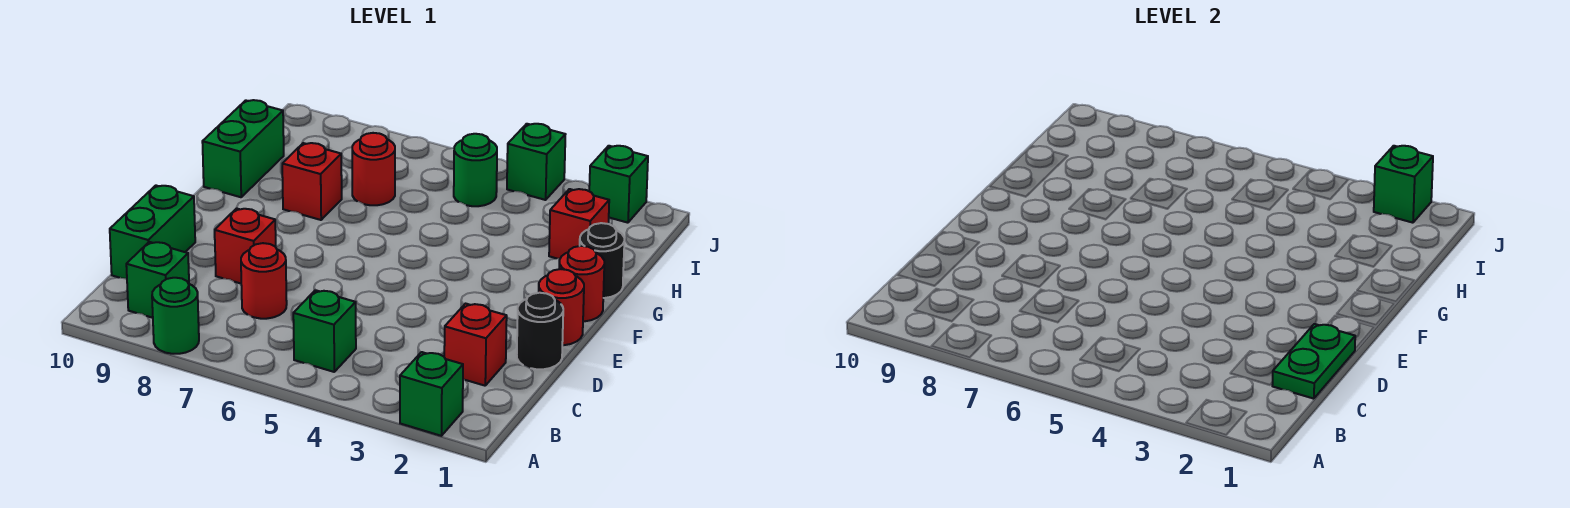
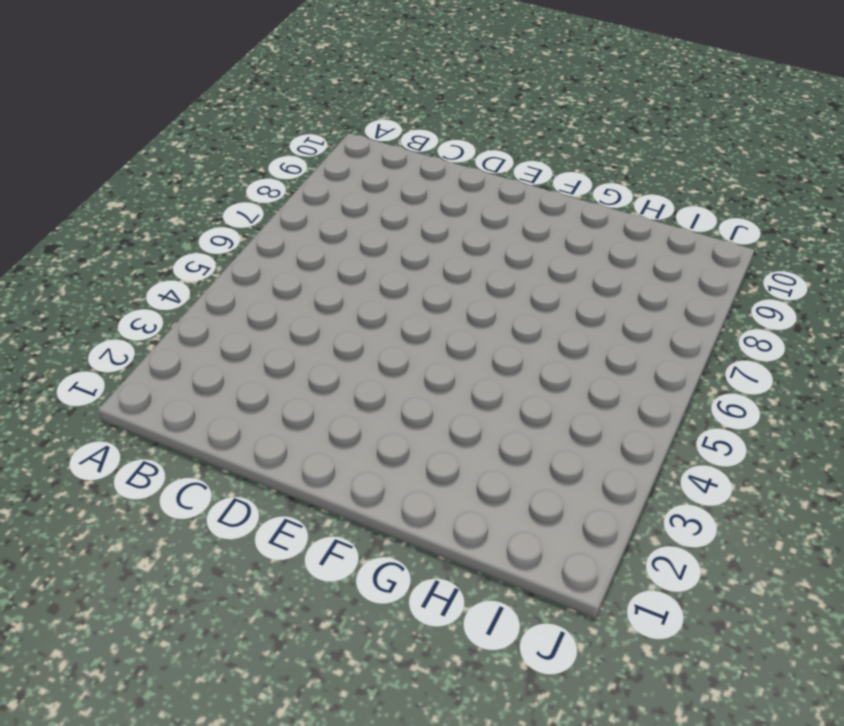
none -> green 1x1 brick [400,352,463,436]
none -> green 1x1 round brick [152,278,199,354]
none -> green 1x1 brick [293,290,356,372]

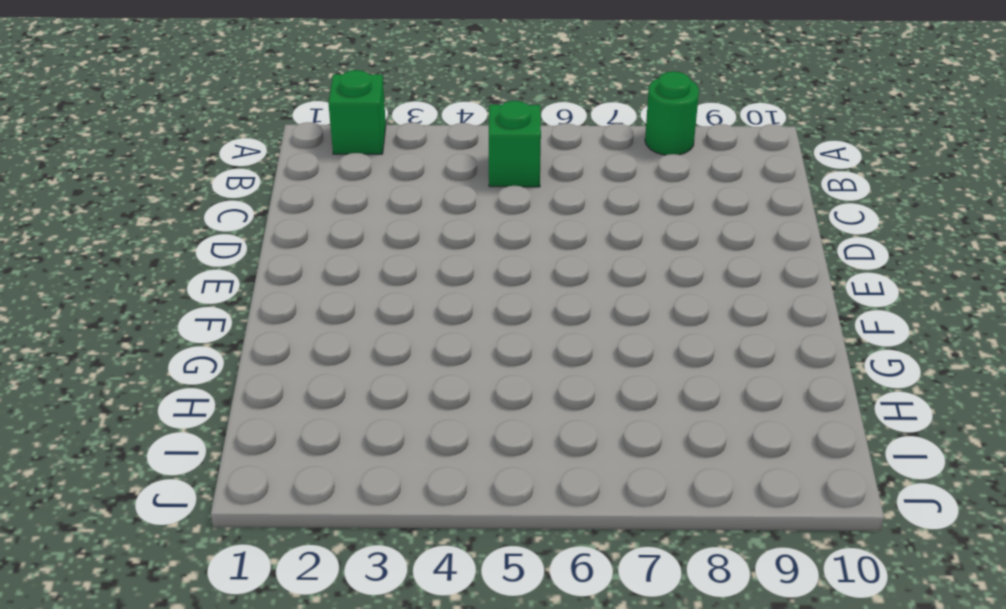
none -> green 1x1 brick [126,242,189,318]
none -> red 1x1 brick [444,304,507,386]
none -> red 1x1 round brick [241,243,287,319]

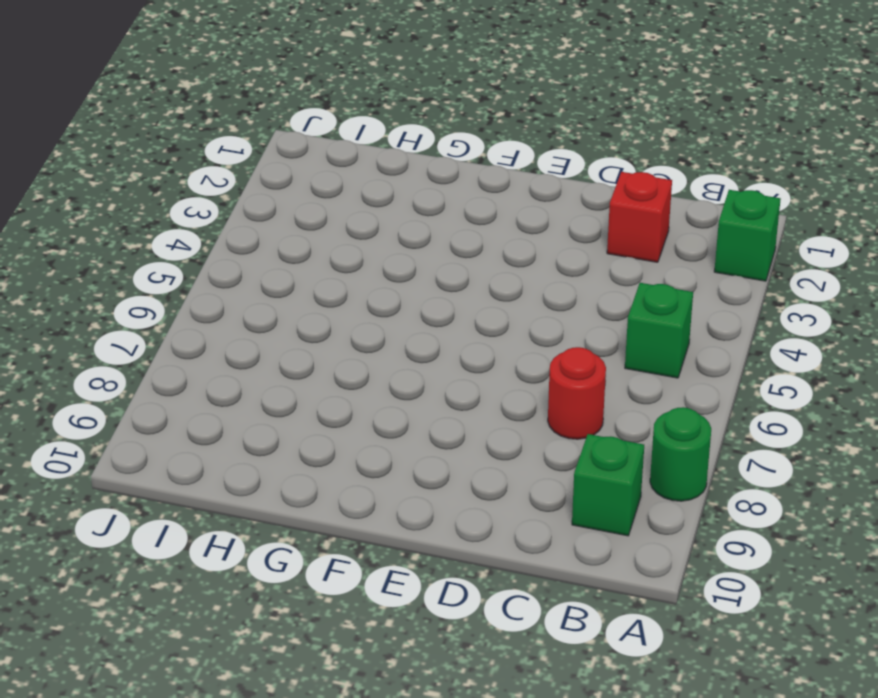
none -> green 1x2 brick [110,186,195,279]
none -> black 1x1 round brick [517,293,563,369]
none -> red 1x1 brick [215,208,276,283]

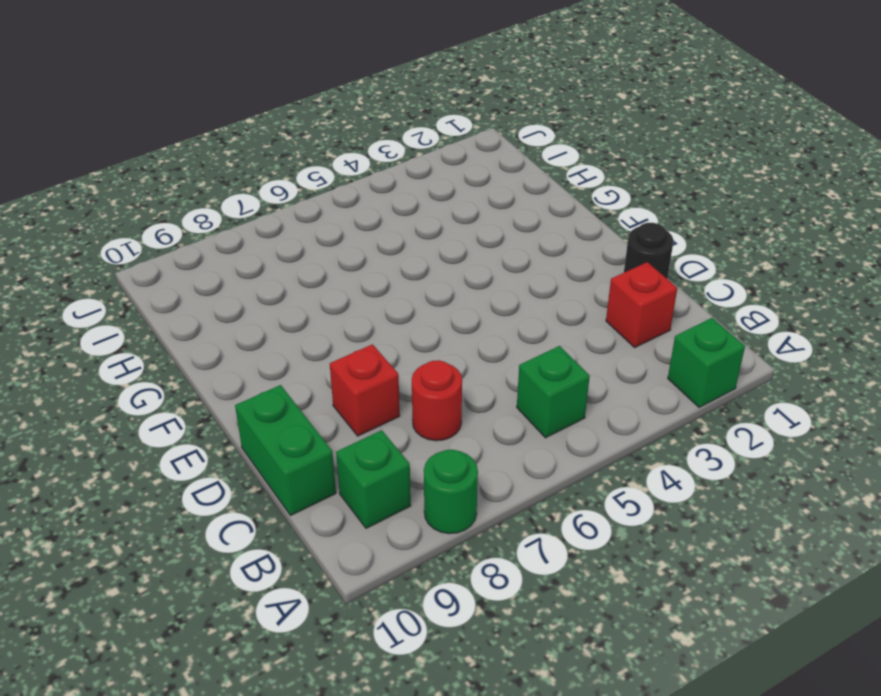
none -> red 1x1 round brick [539,269,584,345]
none -> red 1x1 round brick [559,246,604,321]
none -> black 1x1 round brick [580,223,624,298]

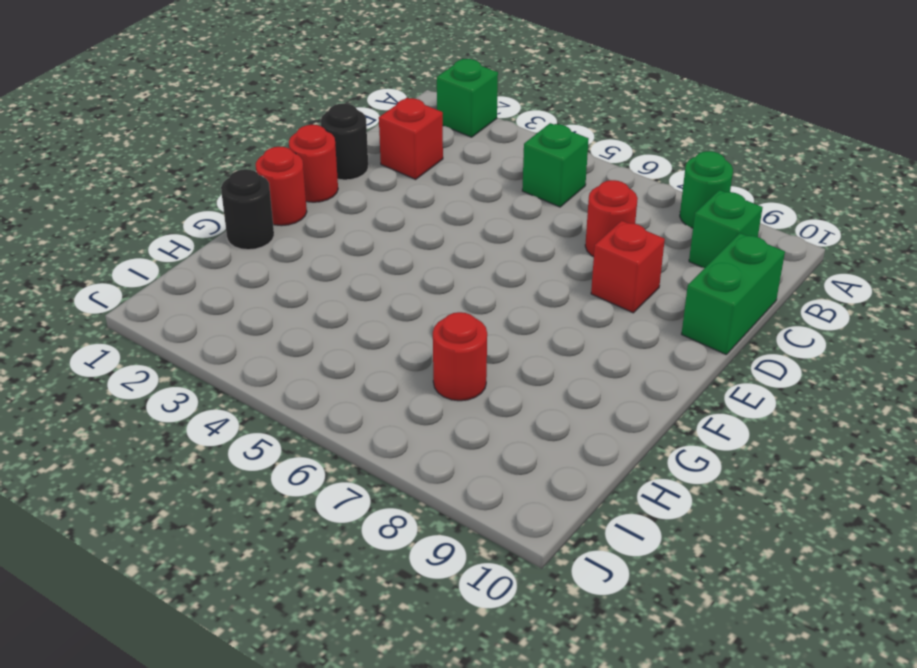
none -> red 1x1 brick [282,143,342,220]
none -> green 1x2 brick [202,100,284,197]
none -> red 1x1 brick [549,189,609,259]

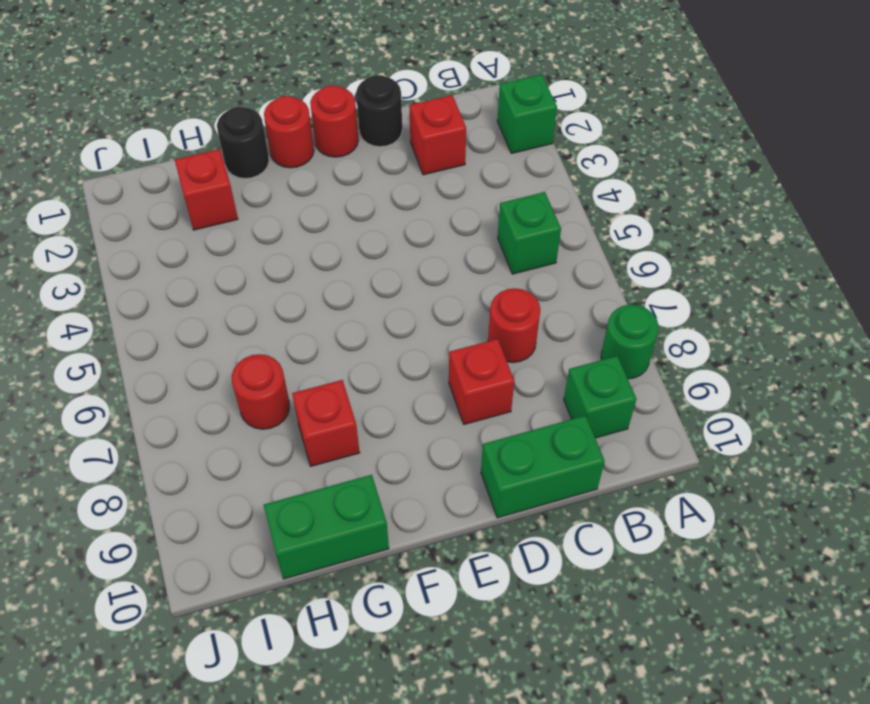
none -> green 1x1 round brick [454,134,497,206]
none -> green 1x1 brick [589,146,648,223]
none -> green 1x1 brick [507,124,566,200]

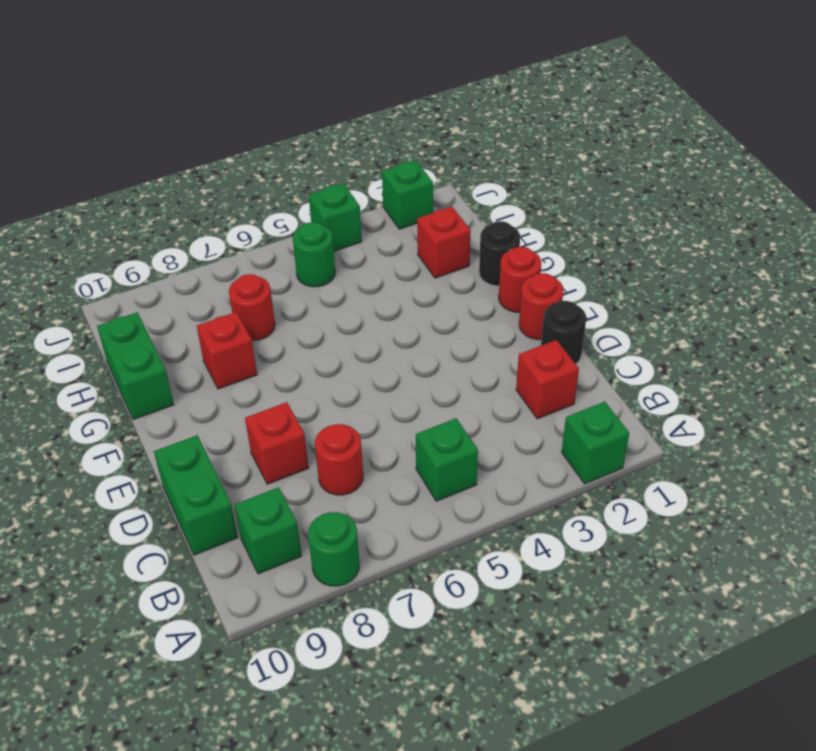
none -> green 1x2 plate [1272,324,1355,399]
none -> green 1x1 brick [1374,146,1433,223]

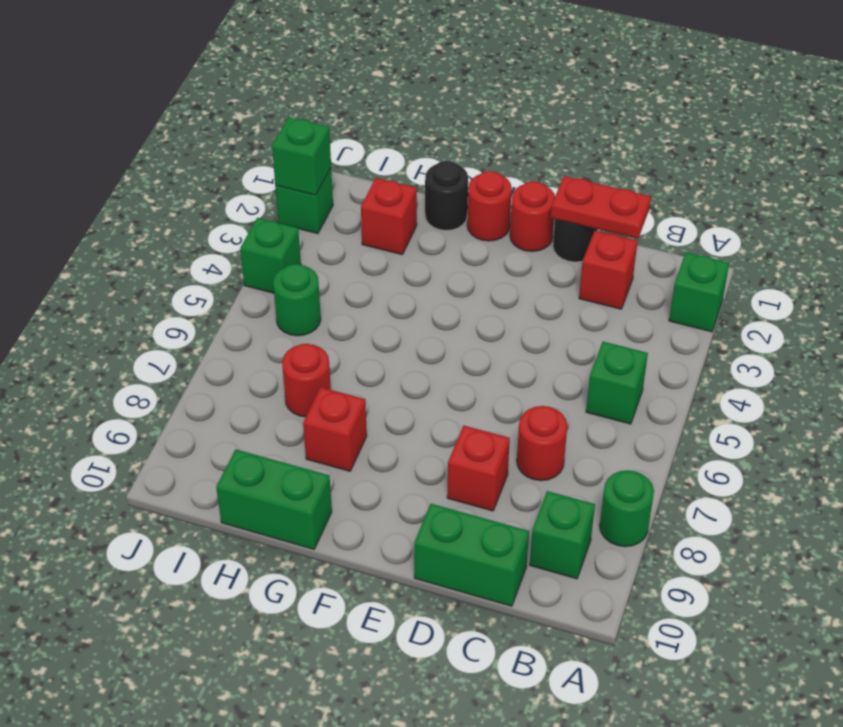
red 1x2 plate [551,176,651,239] -> green 1x2 plate [1272,324,1355,399]

